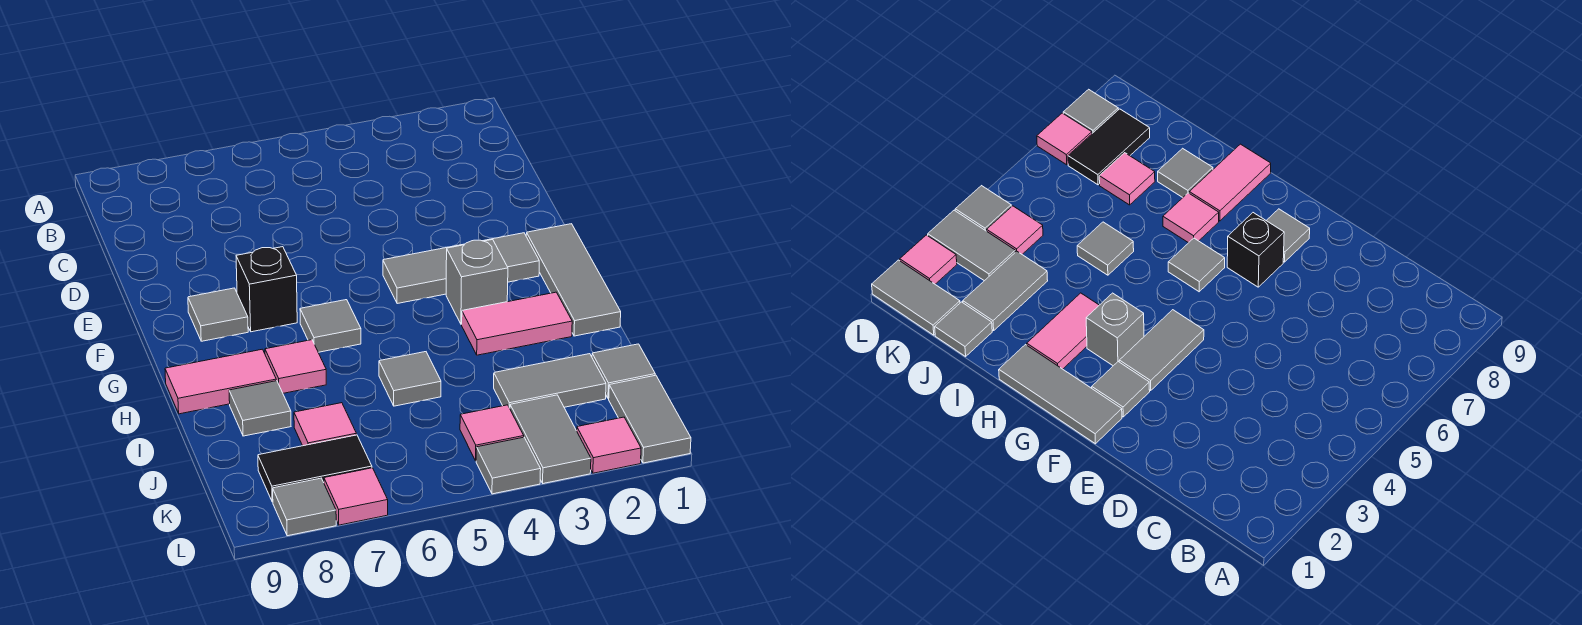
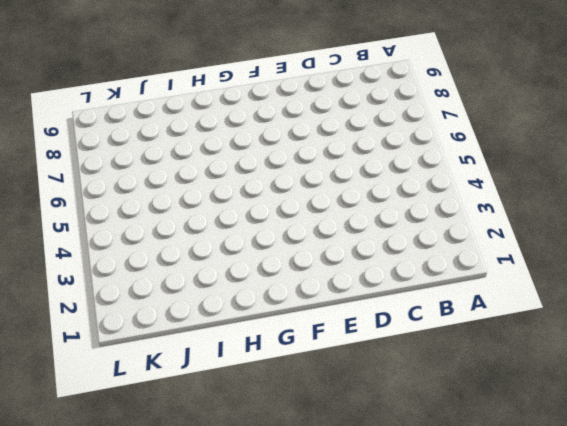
none -> grey 1x3 tile [526,224,621,336]
none -> grey 1x1 tile [484,233,539,282]
none -> grey 1x2 tile [383,244,465,304]

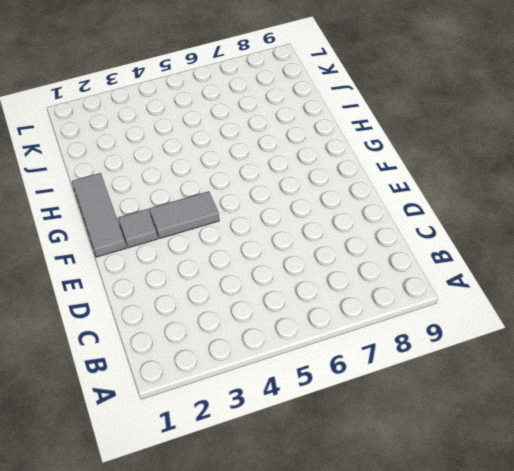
none -> black 1x1 brick [236,247,297,332]
none -> grey 1x1 tile [188,288,248,341]
none -> grey 1x1 brick [446,240,508,324]

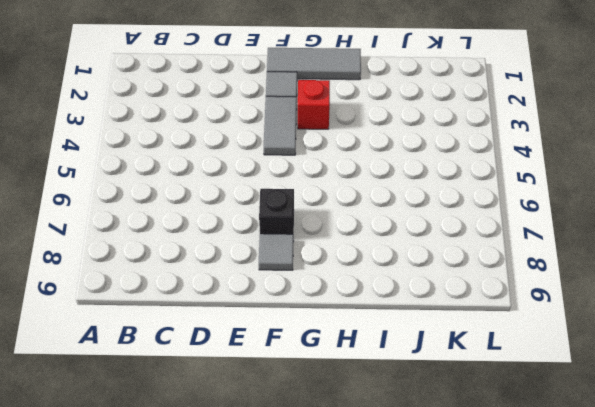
red 1x1 brick [298,80,330,129] -> grey 1x1 brick [446,240,508,324]
none -> grey 1x1 tile [300,300,361,352]
none -> pink 1x2 tile [462,292,572,355]
none -> pink 1x1 tile [265,340,326,393]

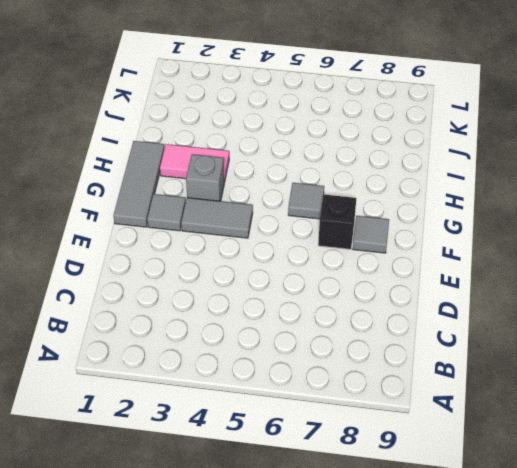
none -> pink 1x1 tile [265,340,326,393]
none -> pink 1x2 tile [165,349,276,414]
none -> grey 1x1 tile [379,352,441,406]

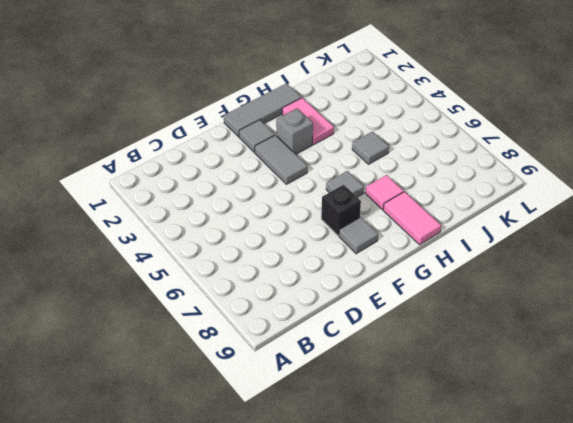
none -> grey 1x1 tile [229,381,291,436]
none -> grey 1x1 tile [592,344,655,399]
none -> grey 1x2 tile [494,354,606,408]

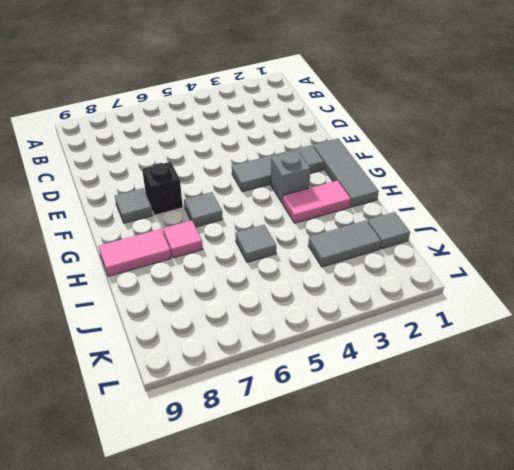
none -> grey 1x1 tile [229,381,291,436]
none -> pink 1x1 tile [294,403,356,446]
none -> grey 1x2 tile [609,375,691,463]

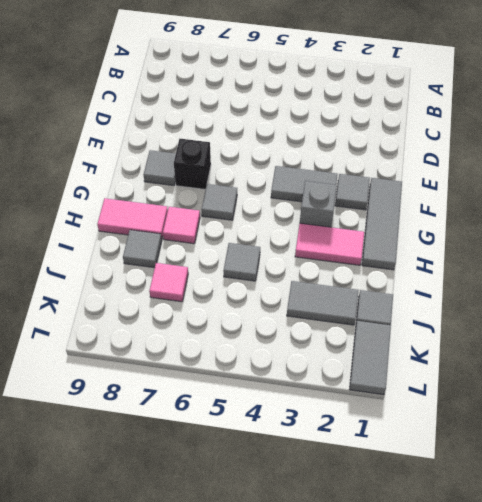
none -> grey 1x2 tile [510,395,591,484]
none -> pink 1x1 tile [460,405,524,461]
none -> black 1x2 tile [258,435,372,502]

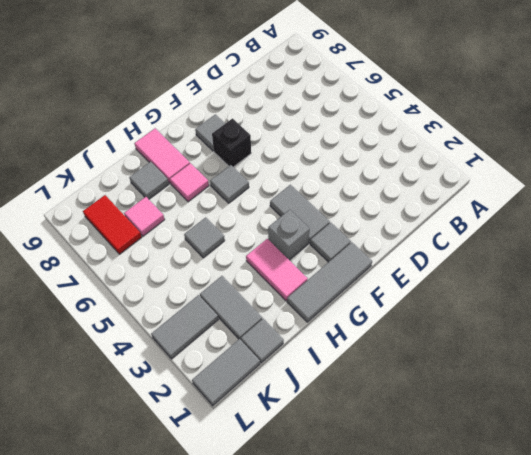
red 1x2 tile [83,195,142,254] -> black 1x2 tile [258,435,372,502]
none -> pink 1x1 tile [460,405,524,461]
none -> pink 1x1 tile [577,417,641,473]
none -> grey 1x1 tile [476,437,541,494]

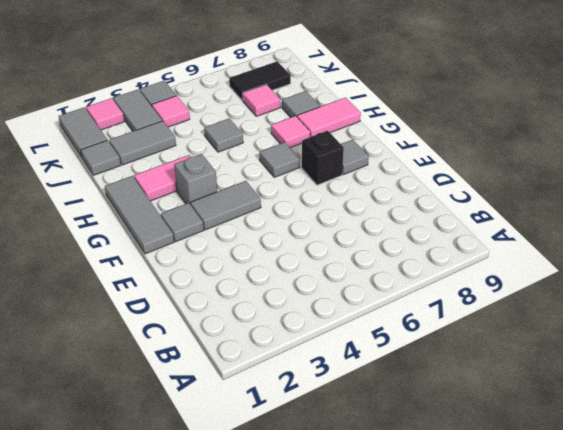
none -> pink 1x1 tile [324,468,388,525]
none -> grey 1x1 tile [273,478,336,536]

